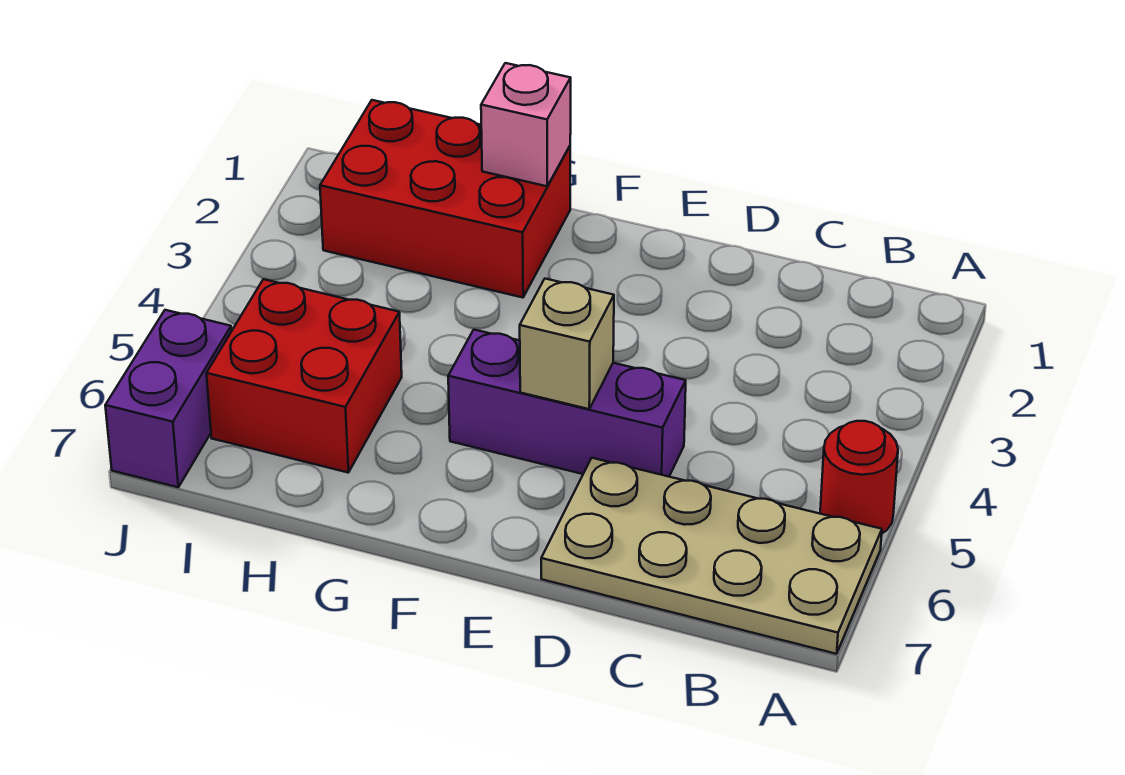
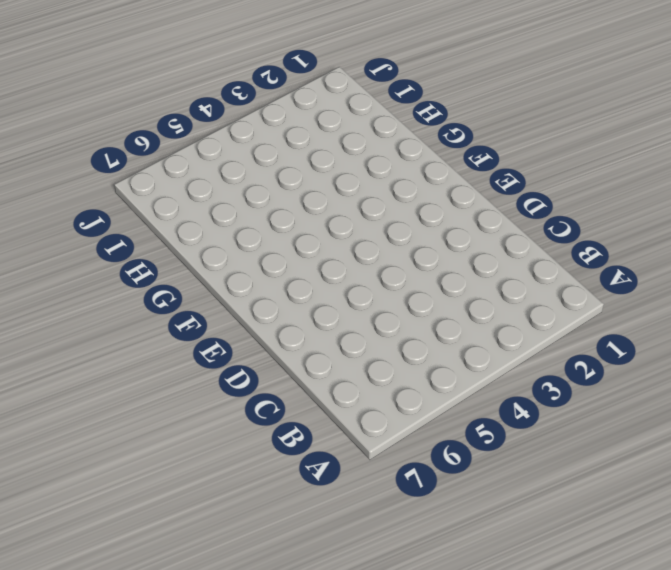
none -> red 1x1 round brick [820,421,898,533]
none -> tan 2x4 plate [541,458,882,654]

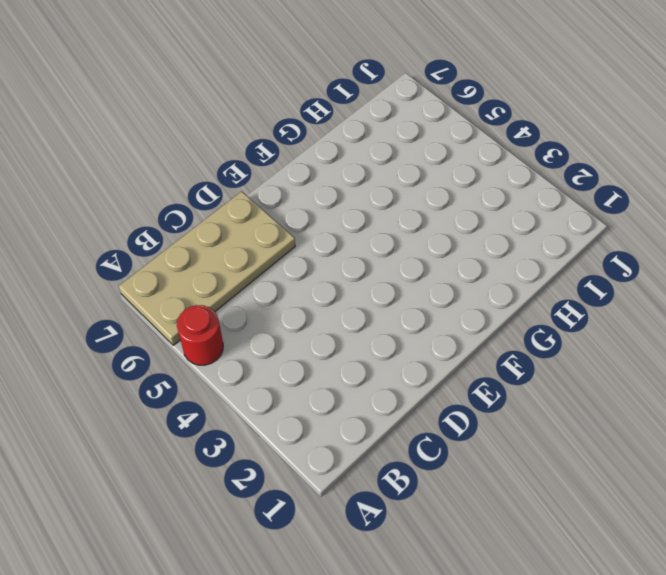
none -> purple 1x3 brick [448,330,686,477]
none -> red 2x3 brick [320,100,570,298]

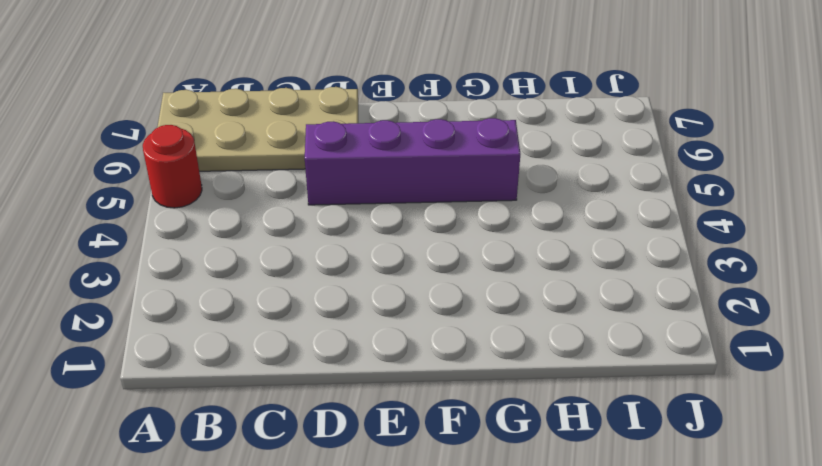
purple 1x4 brick [305,118,520,205] -> purple 1x3 brick [448,330,686,477]
none -> red 2x3 brick [320,100,570,298]
none -> red 2x2 brick [207,279,402,473]

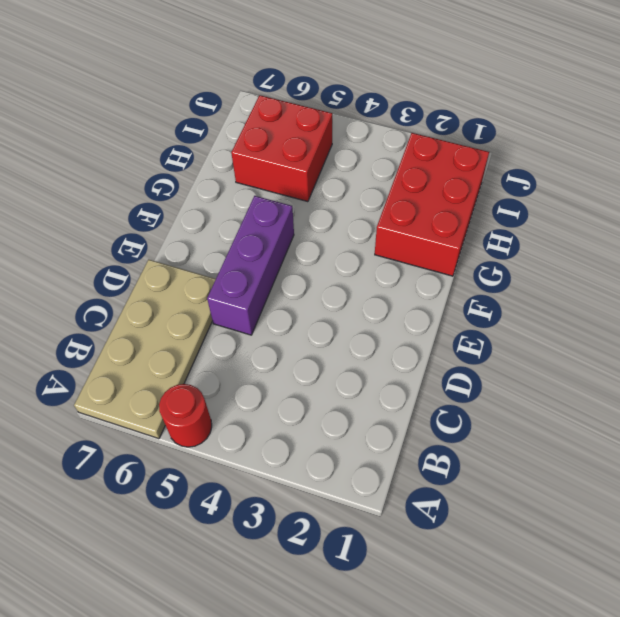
none -> purple 1x2 brick [105,310,232,487]
none -> tan 1x1 brick [520,279,614,409]

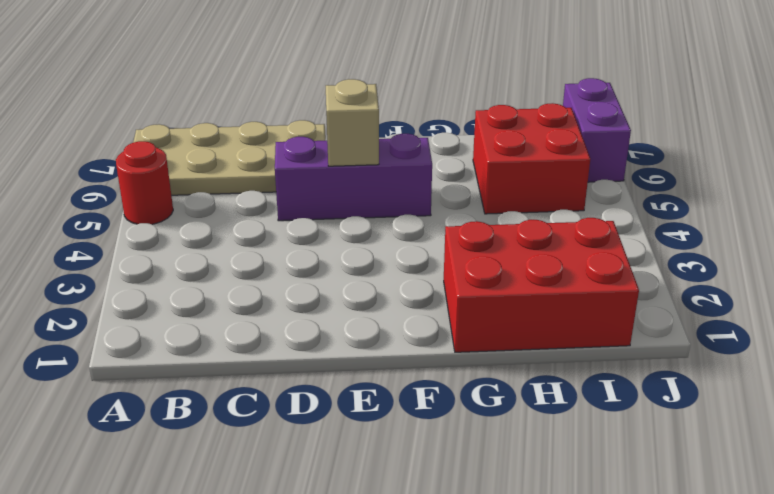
none -> pink 1x1 brick [481,63,571,186]

